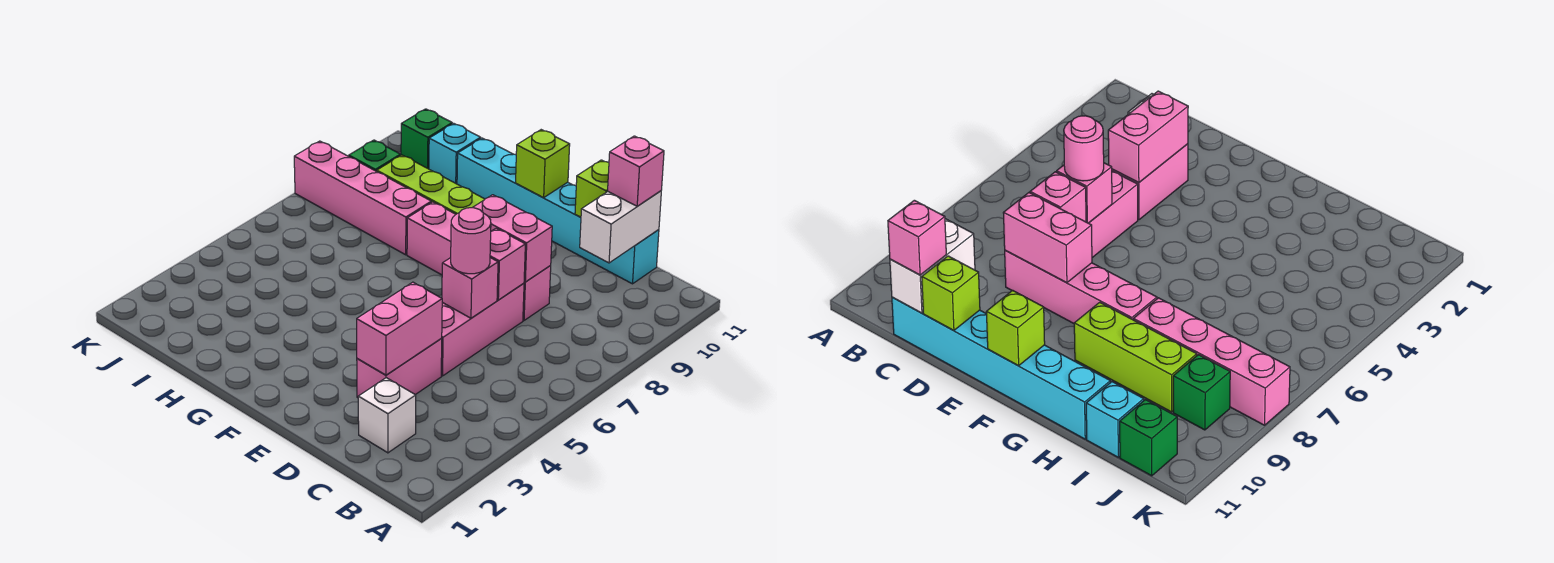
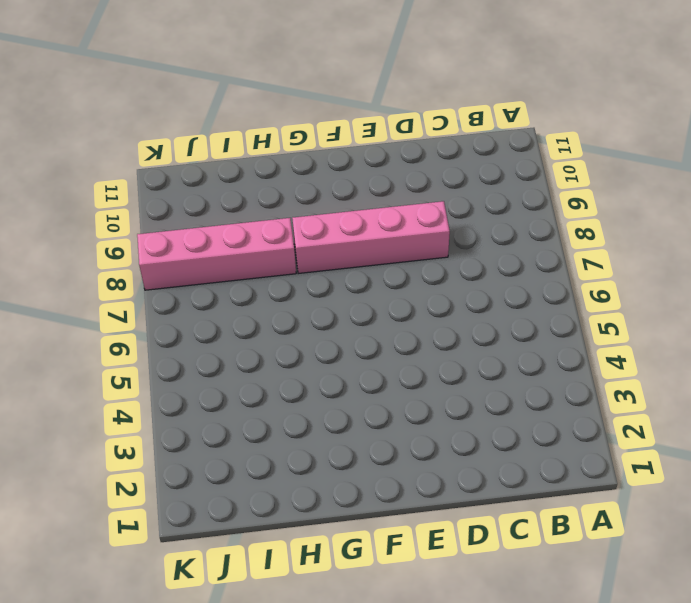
none -> white 1x1 brick [358,378,416,453]
none -> cyan 1x6 brick [457,138,659,284]
none -> pink 1x2 brick [357,339,442,398]

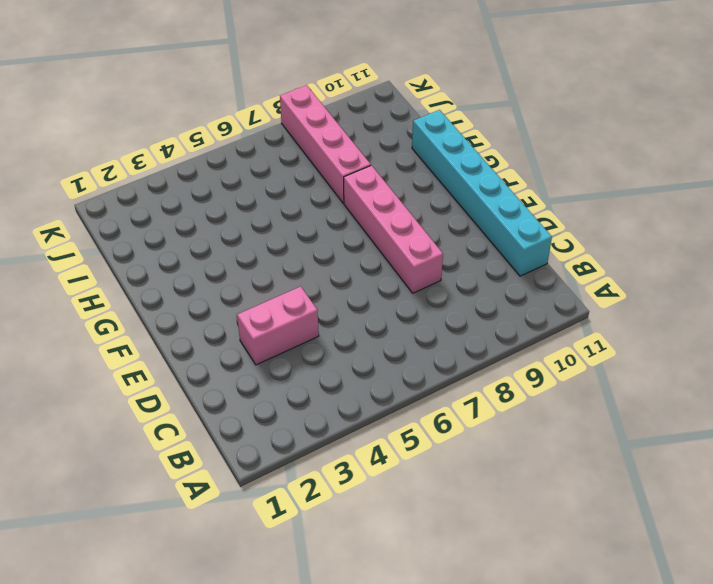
none -> white 1x1 brick [358,378,416,453]
none -> pink 1x3 brick [441,283,524,376]
none -> lime 1x3 brick [377,155,485,214]

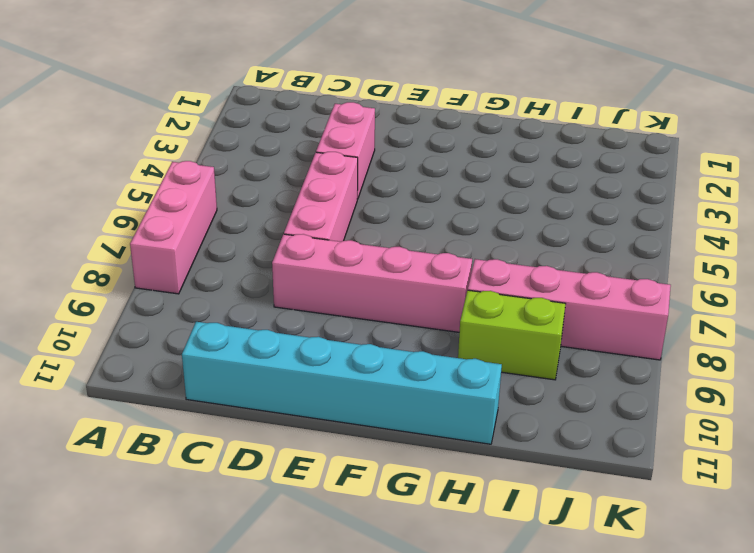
pink 1x3 brick [130,161,217,294] -> none
lime 1x2 brick [458,290,565,380] -> lime 1x3 brick [377,155,485,214]
none -> white 1x1 brick [358,378,416,453]
none -> cyan 1x1 brick [429,123,481,184]
none -> green 1x1 brick [349,140,401,171]

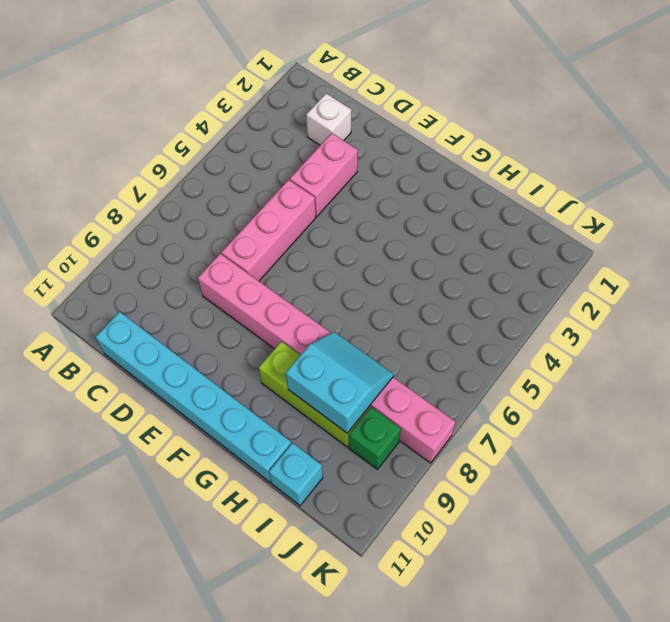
cyan 2x2 slope [286,332,393,433] -> none
none -> green 1x1 brick [401,109,452,169]
none -> white 1x2 brick [580,191,661,263]
none -> pink 1x2 brick [357,282,442,375]

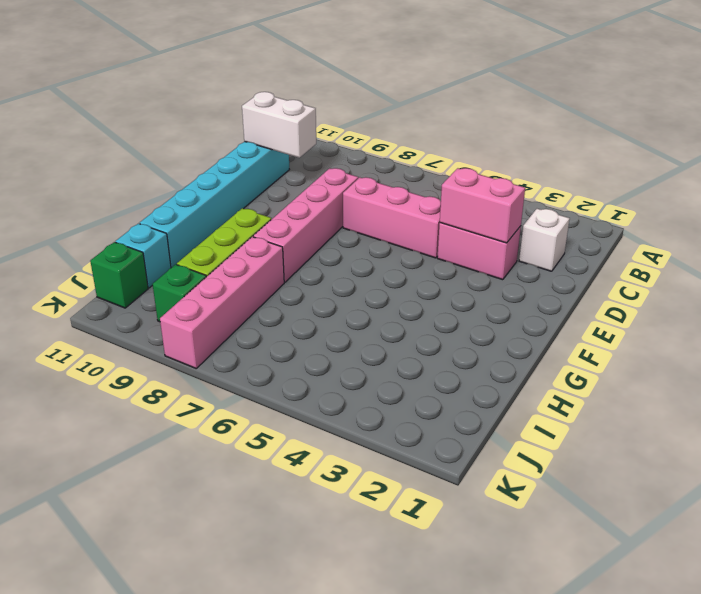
none -> pink 1x1 brick [442,258,498,318]
none -> pink 1x1 brick [490,228,525,300]
none -> pink 1x2 brick [473,195,552,282]

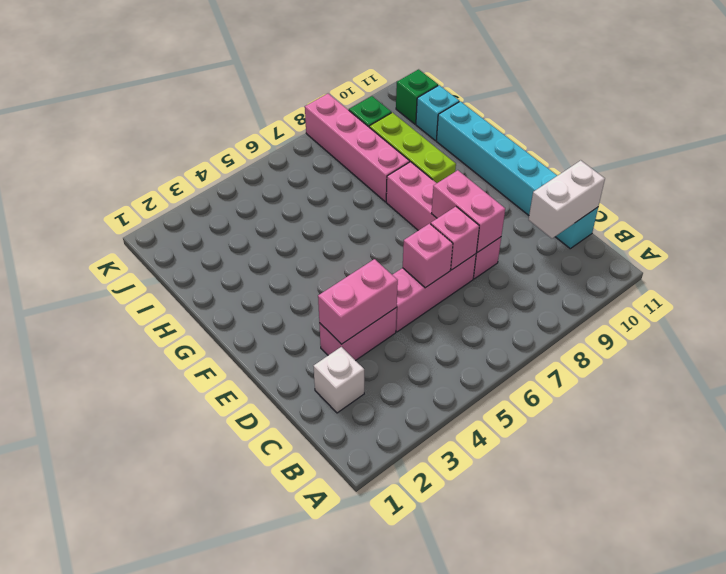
none -> lime 1x1 brick [575,160,609,217]
none -> lime 1x1 brick [516,130,570,198]
none -> pink 1x1 brick [608,136,664,206]

